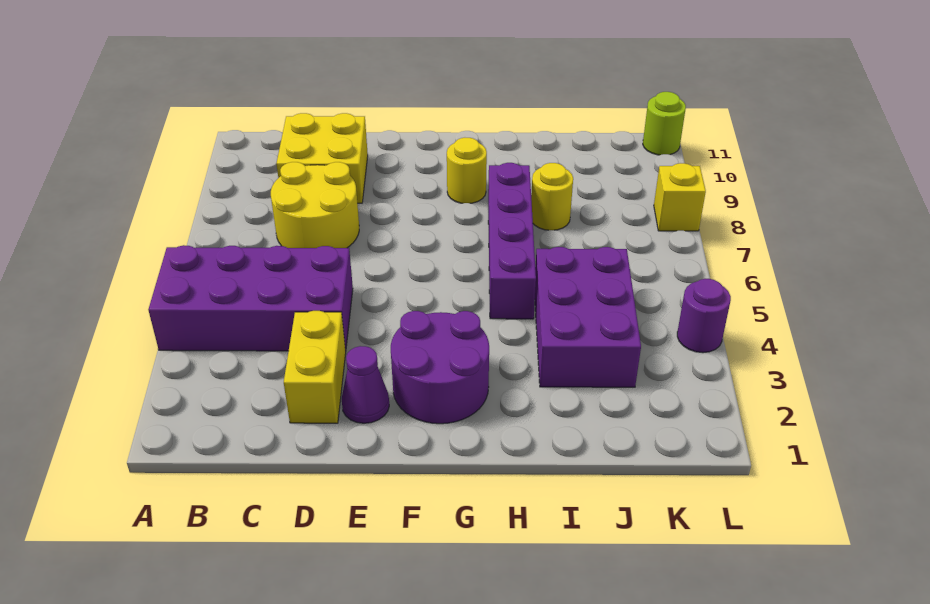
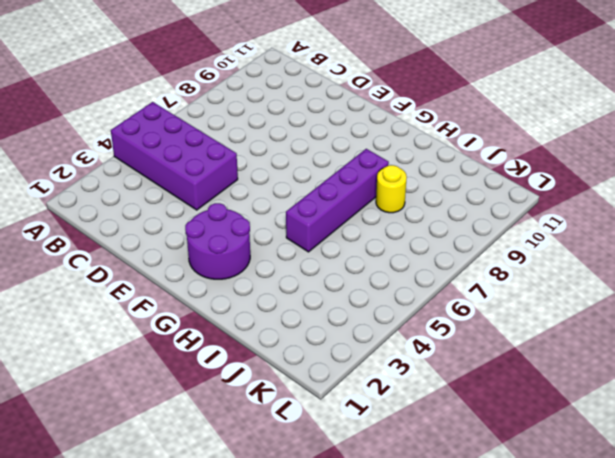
none -> yellow 2x2 round brick [271,162,359,248]
none -> yellow 2x2 brick [276,113,368,203]
none -> yellow 1x2 brick [284,311,346,423]

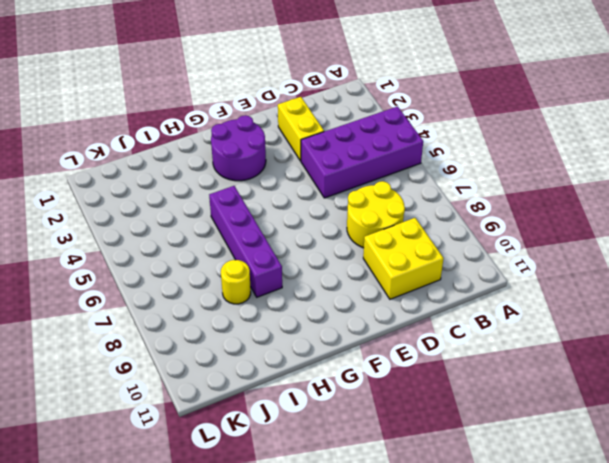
none -> purple 1x1 cone [342,346,389,423]
none -> yellow 1x1 round brick [447,138,487,203]
none -> purple 2x3 brick [535,247,641,387]

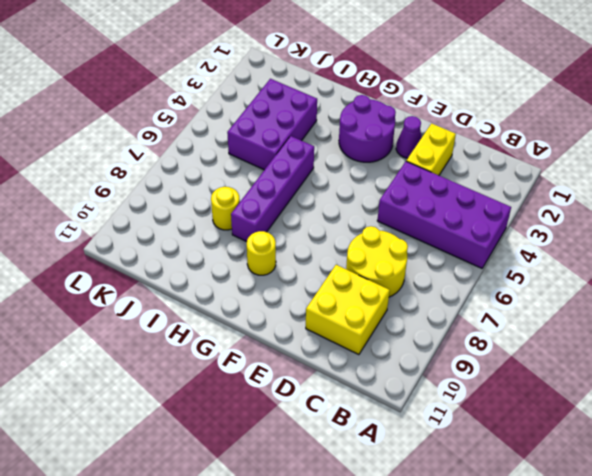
none -> purple 1x1 round brick [677,279,731,353]
none -> yellow 1x1 brick [654,163,706,231]
none -> lime 1x1 round brick [643,92,686,155]

